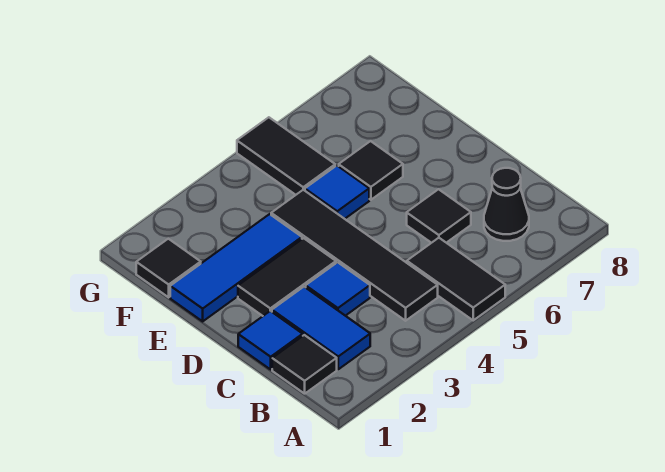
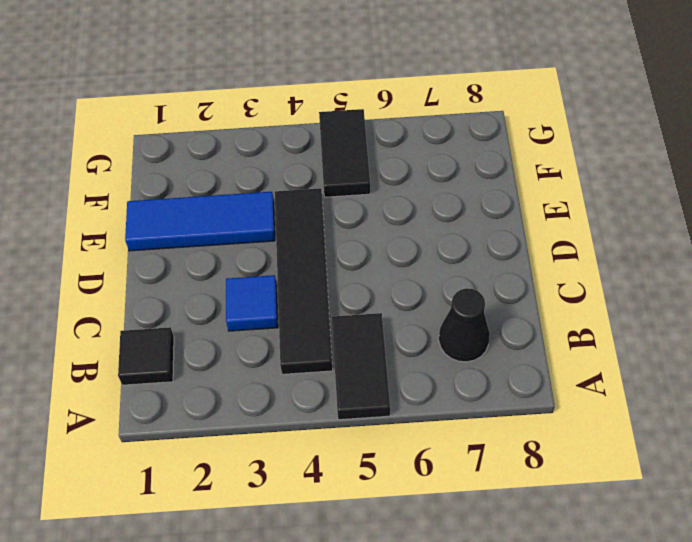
none -> blue 1x2 tile [272,287,370,369]
none -> blue 1x1 tile [238,311,303,369]
none -> black 1x1 tile [407,189,471,243]

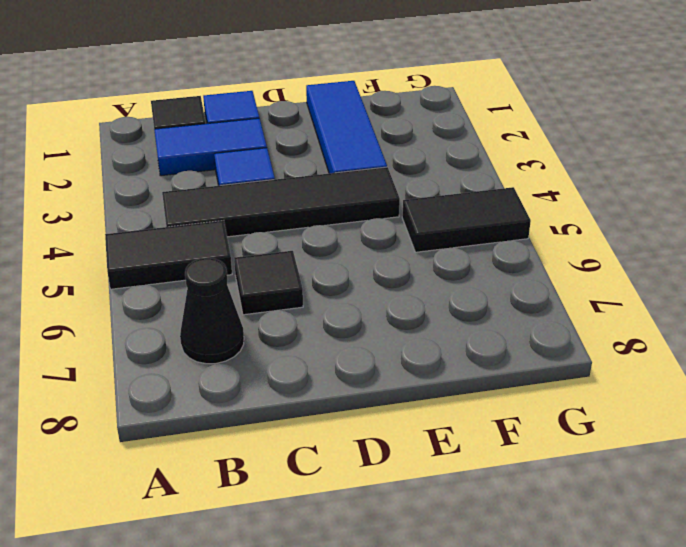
none -> black 1x2 tile [238,238,336,316]
none -> blue 1x1 tile [305,166,369,219]
none -> black 1x1 tile [339,141,403,200]

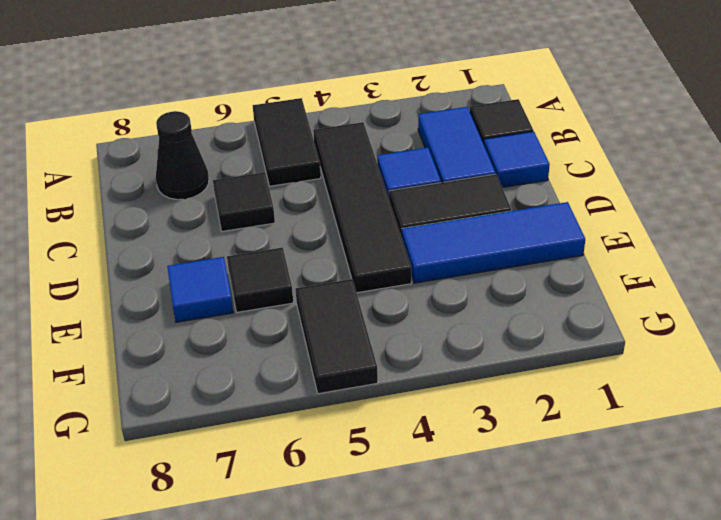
blue 1x1 tile [167,257,233,322] -> blue 1x1 tile moved to [305,166,369,219]
none -> black 1x1 tile [136,239,201,297]

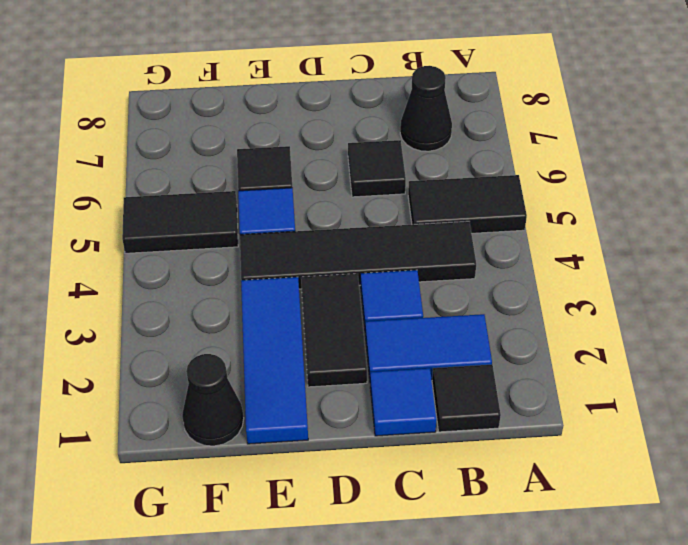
black 1x1 cone [182,354,244,446] -> black 1x1 tile [136,239,201,297]

